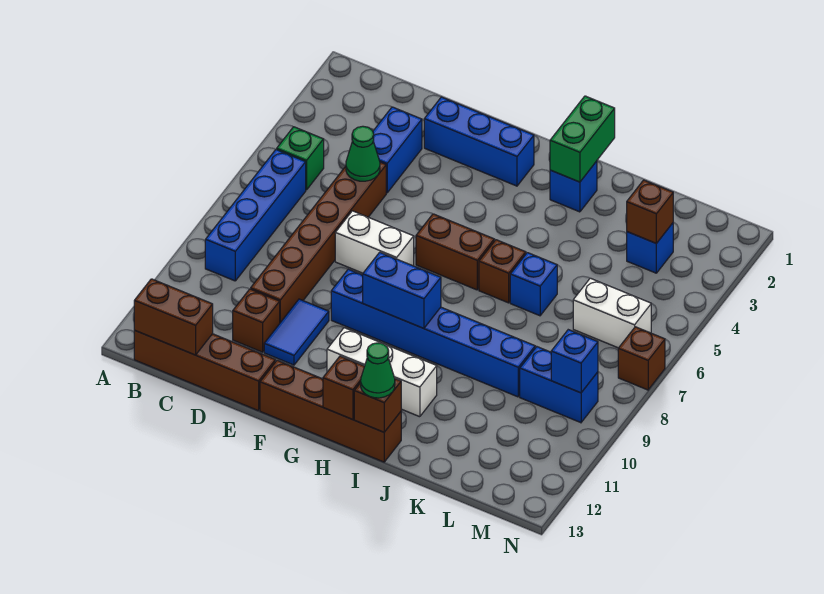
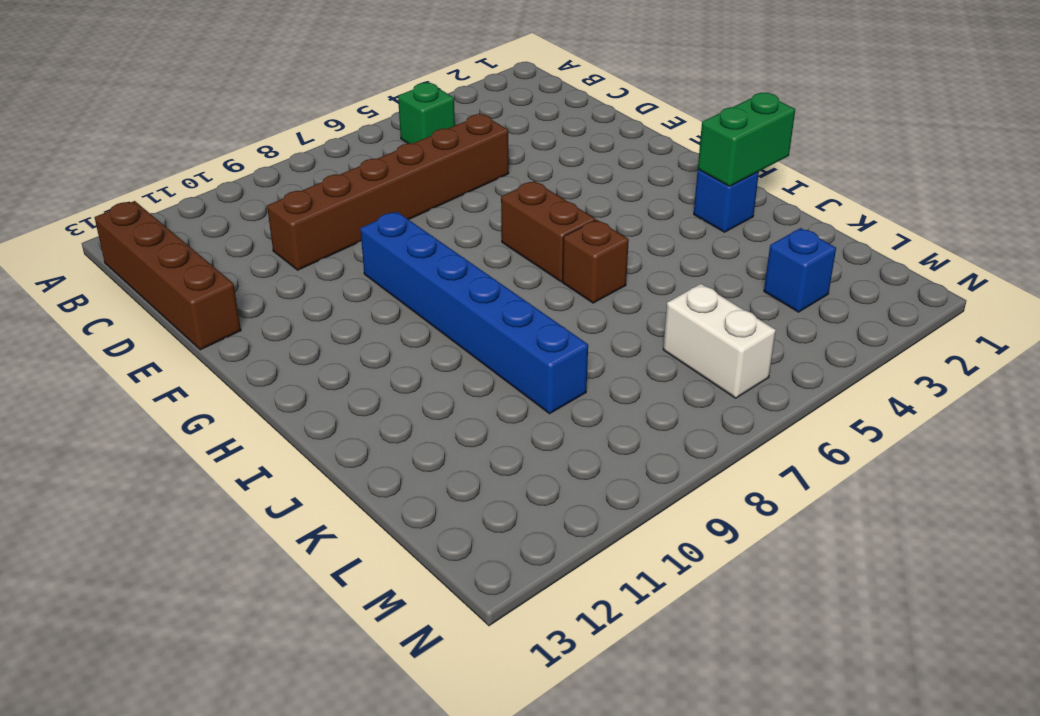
none -> blue 1x4 brick [205,150,306,281]
none -> blue 1x2 brick [373,107,422,193]
none -> brown 1x1 brick [233,289,280,352]

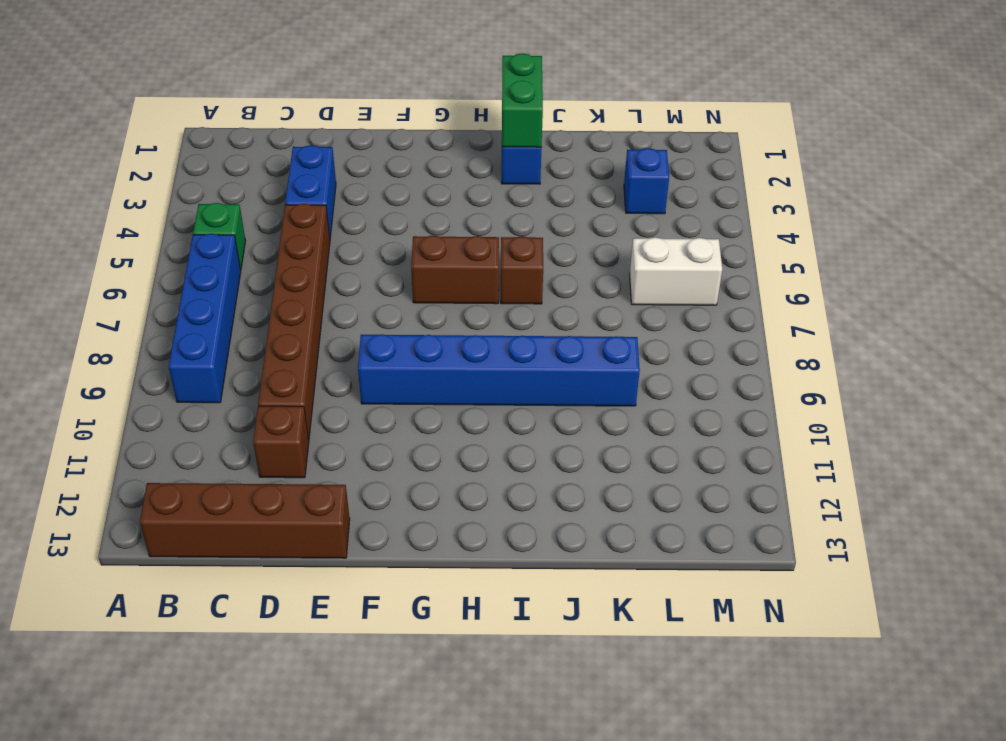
none -> blue 1x3 brick [424,97,534,186]
none -> white 1x2 brick [335,211,414,273]
none -> blue 1x2 tile [264,299,329,365]

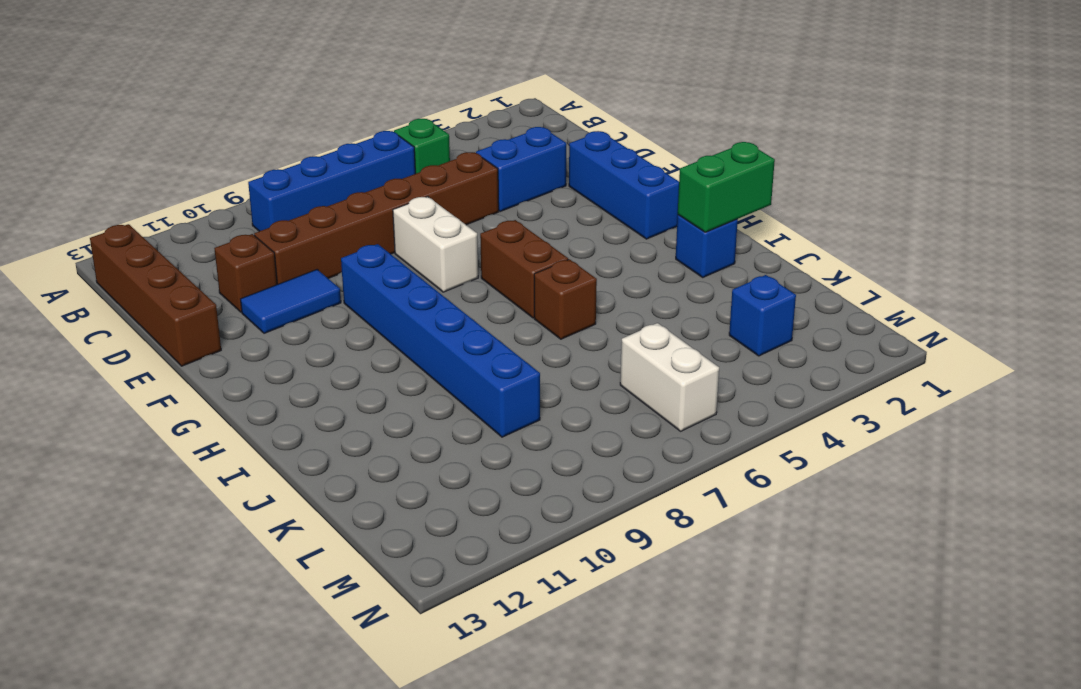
none -> brown 1x4 brick [260,360,401,462]
none -> white 1x3 brick [327,328,437,417]
none -> blue 1x1 brick [510,253,557,316]

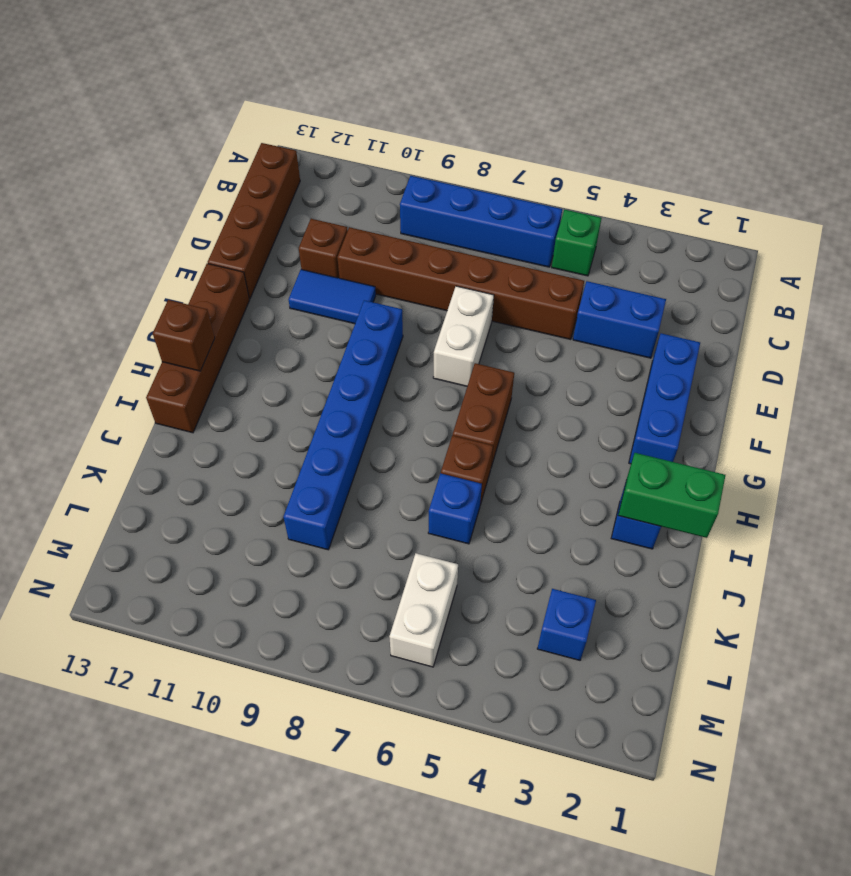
none -> white 1x3 brick [327,328,437,417]
none -> blue 1x2 brick [520,347,598,423]
none -> brown 1x1 brick [618,327,665,390]

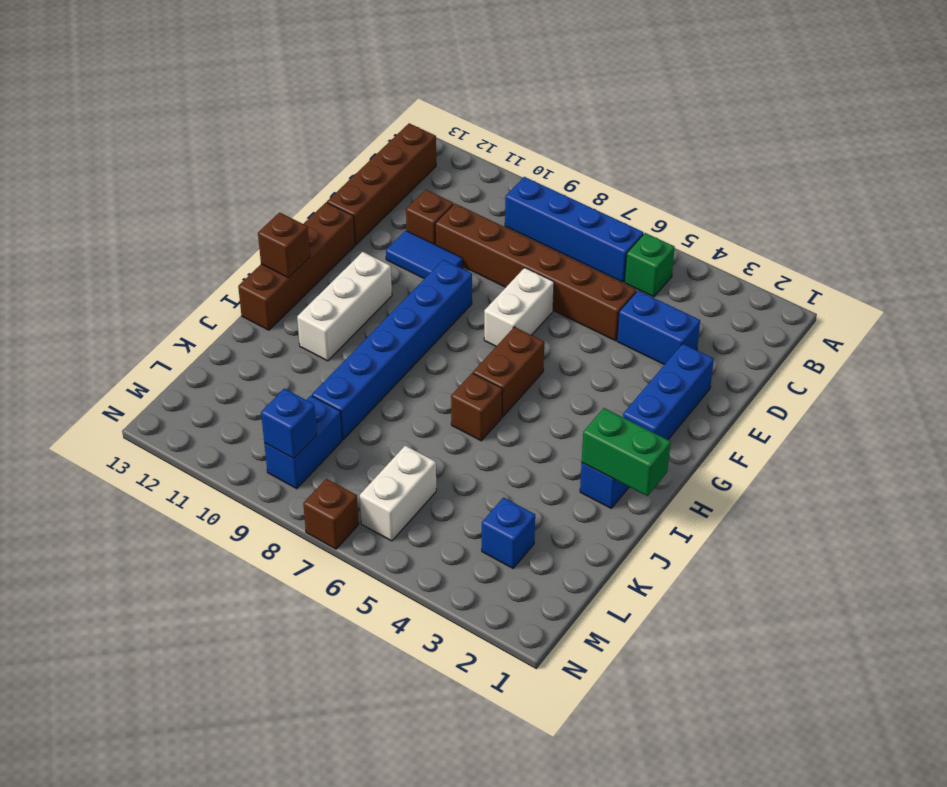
none -> blue 1x1 brick [510,253,557,316]
none -> brown 1x2 brick [134,279,213,355]
none -> green 1x1 cone [346,126,380,181]

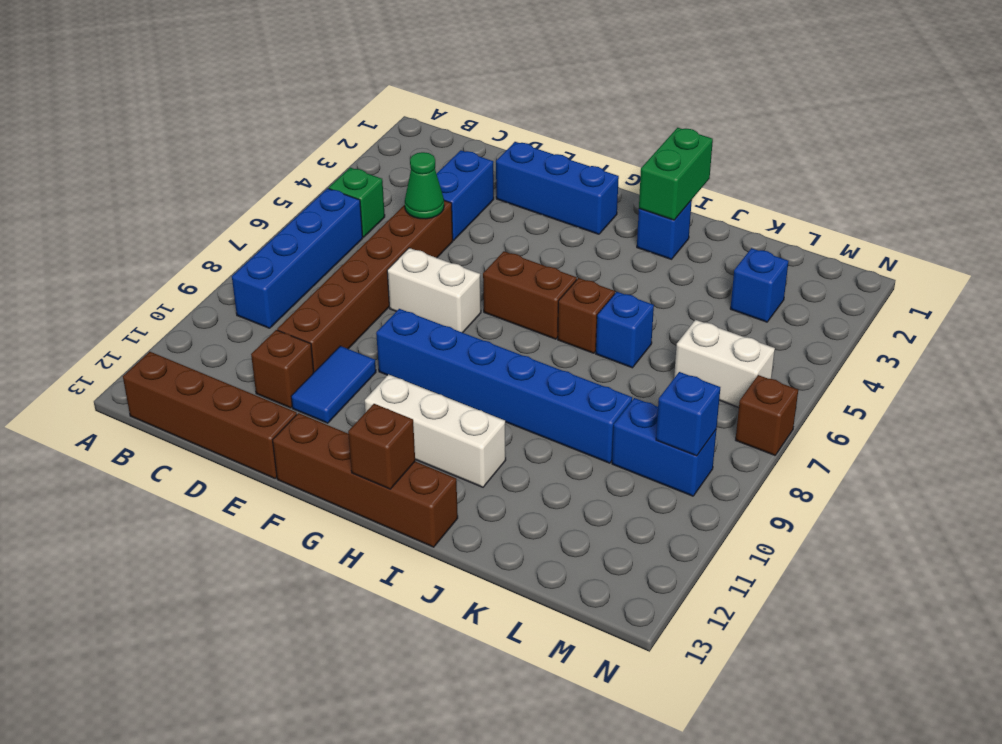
none -> brown 1x2 brick [134,279,213,355]
none -> blue 1x2 brick [363,252,441,328]
none -> brown 1x1 brick [354,379,401,432]

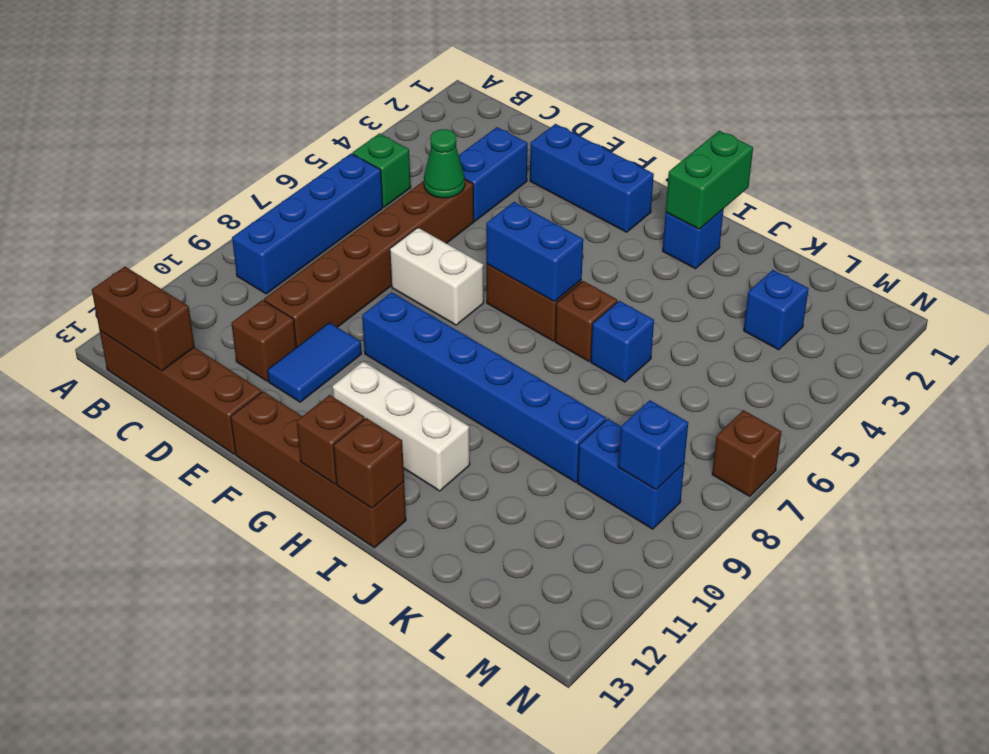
blue 1x2 brick [486,202,583,302] -> blue 1x2 brick moved to [363,252,441,328]
none -> white 1x2 brick [573,278,651,348]
none -> brown 1x1 brick [627,180,673,243]
none -> green 1x1 cone [361,343,395,398]

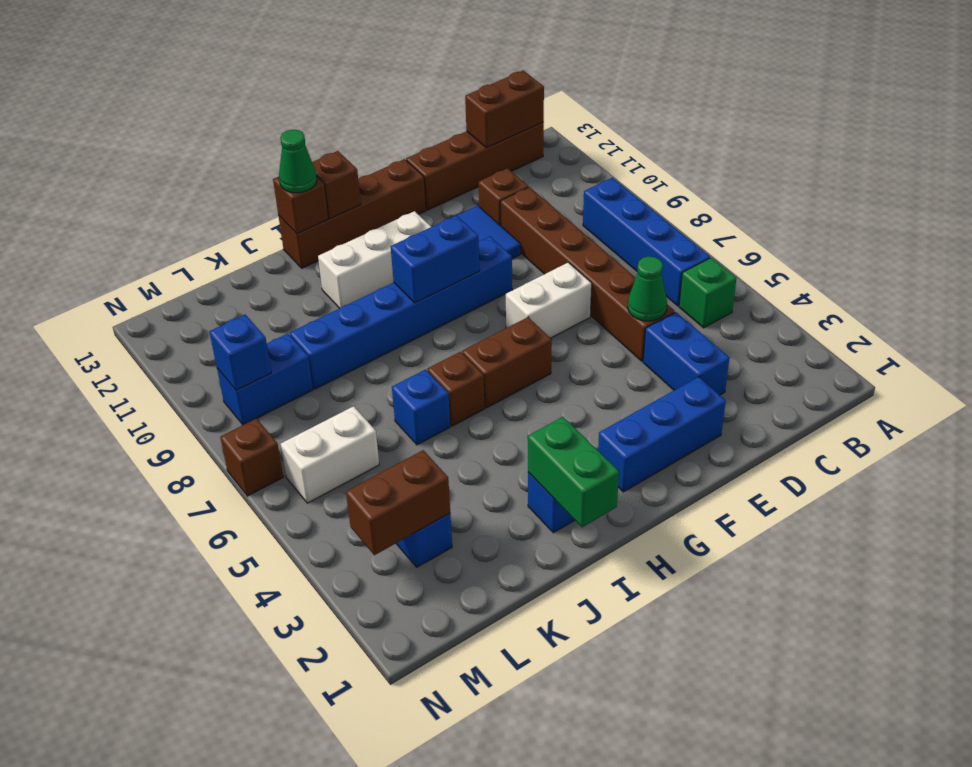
brown 1x2 brick [346,450,450,555] -> brown 1x1 brick [627,180,673,243]

